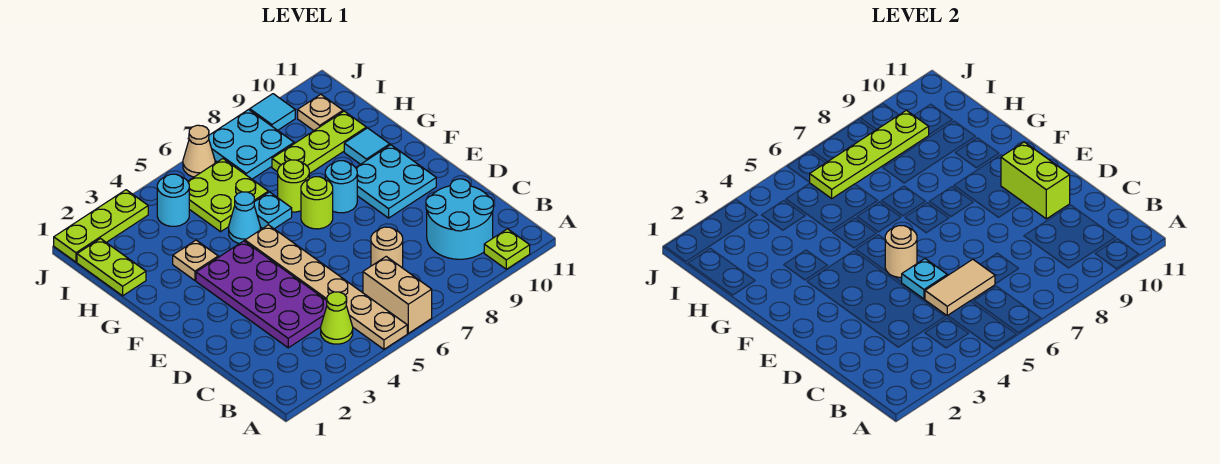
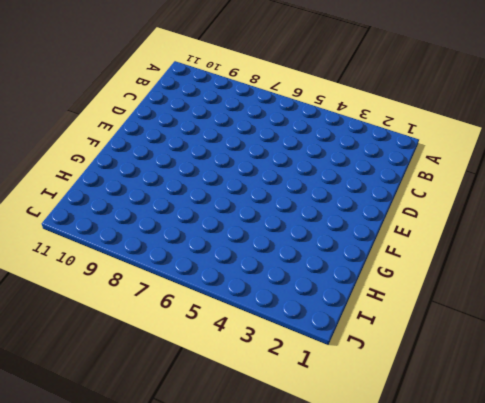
none -> tan 1x6 plate [245,225,407,349]
none -> tan 1x2 brick [363,257,432,333]
none -> lime 1x1 plate [484,229,530,269]

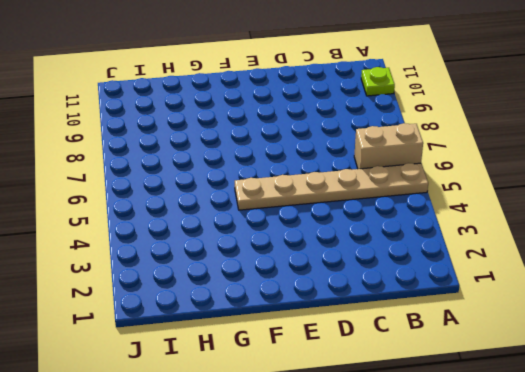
none -> lime 1x1 cone [321,292,353,344]
none -> cyan 2x2 round brick [426,179,493,259]
none -> purple 2x4 plate [196,241,327,348]

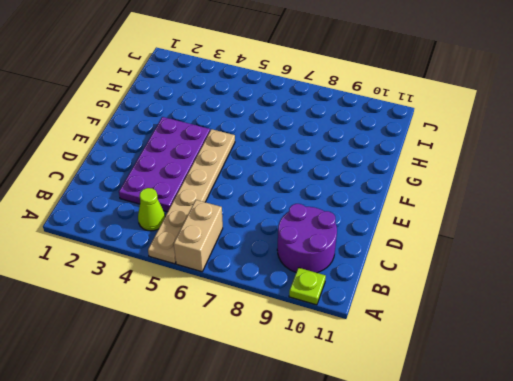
purple 2x2 round brick [277,204,337,273] -> cyan 2x2 round brick [426,179,493,259]
none -> tan 1x1 round brick [371,227,403,268]
none -> cyan 2x2 plate [356,145,436,218]
none -> lime 1x1 round brick [301,177,333,229]

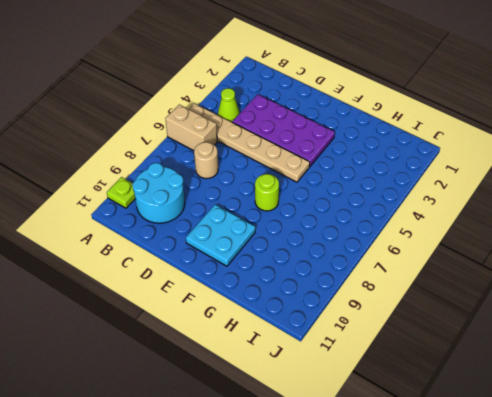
none -> cyan 1x1 round brick [325,161,357,213]
none -> tan 1x1 plate [173,240,218,280]
none -> cyan 1x1 cone [229,192,260,243]

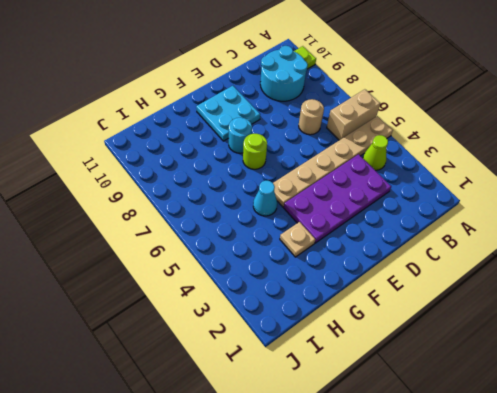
none -> cyan 1x1 plate [254,192,292,229]
none -> lime 1x1 round brick [278,160,309,212]
none -> cyan 1x1 tile [344,128,390,164]

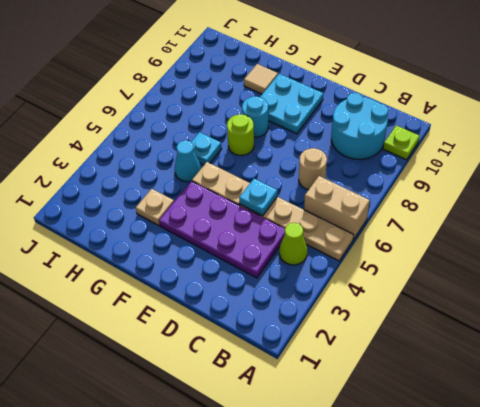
tan 1x1 tile [244,64,278,94] -> cyan 1x1 tile [344,128,390,164]
none -> lime 1x1 round brick [278,160,309,212]
none -> lime 1x2 plate [77,239,146,296]
none -> lime 2x2 plate [188,159,268,232]

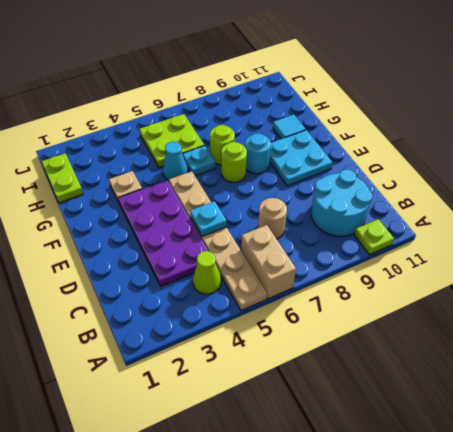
none -> lime 1x3 plate [272,111,366,174]
none -> cyan 1x1 round brick [157,174,189,226]
none -> cyan 2x2 plate [209,110,294,179]

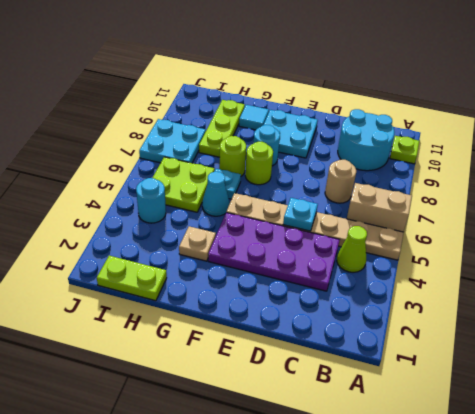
none -> tan 1x1 plate [298,94,343,131]
none -> lime 1x3 plate [54,190,148,262]
none -> tan 1x1 cone [183,125,215,177]

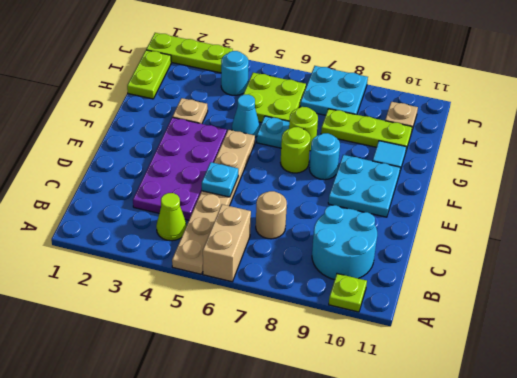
none -> tan 1x1 cone [183,125,215,177]
none -> cyan 1x1 tile [250,94,295,130]
none -> tan 1x2 tile [925,259,995,316]

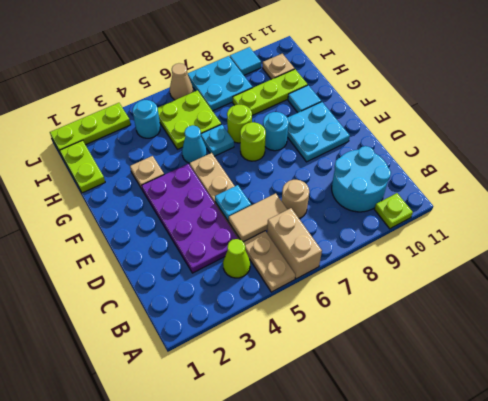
none -> lime 1x2 brick [1001,142,1070,219]
none -> tan 1x1 round brick [885,226,917,277]
none -> lime 1x4 plate [810,110,929,198]

